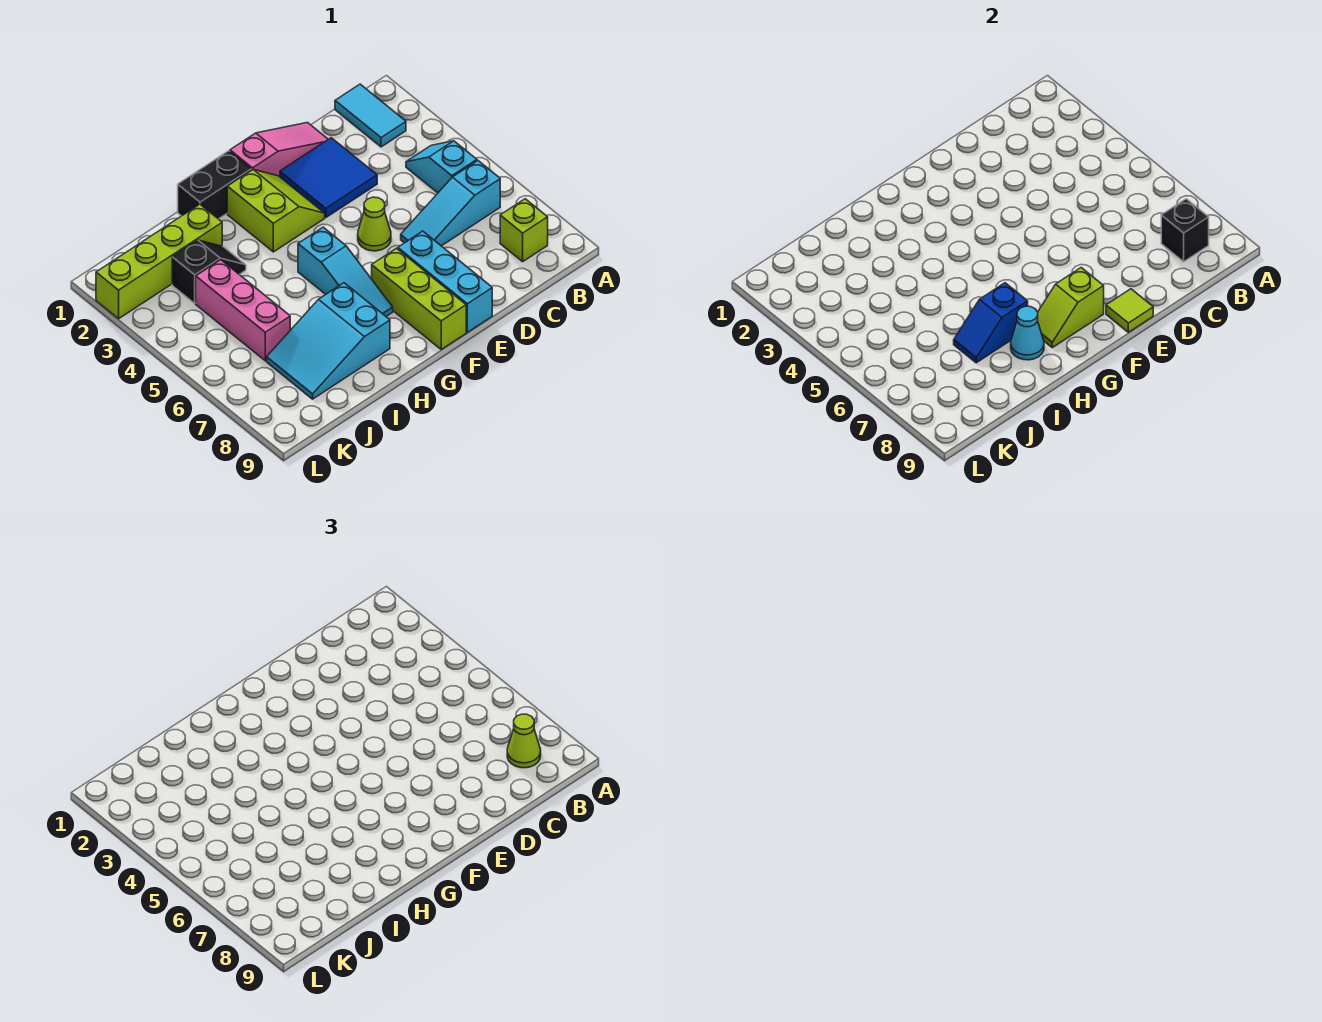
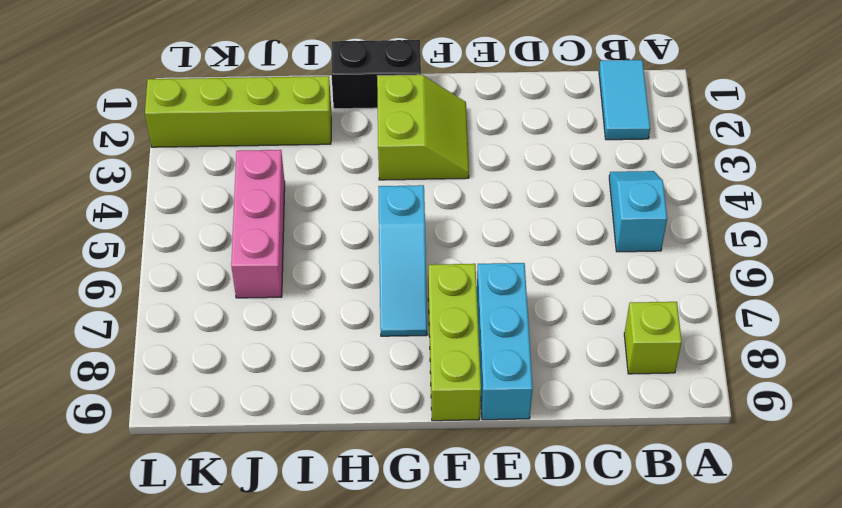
none -> cyan 1x3 slope [401,161,500,246]
none -> pink 1x3 slope [230,123,328,177]
none -> blue 2x2 tile [280,138,377,217]

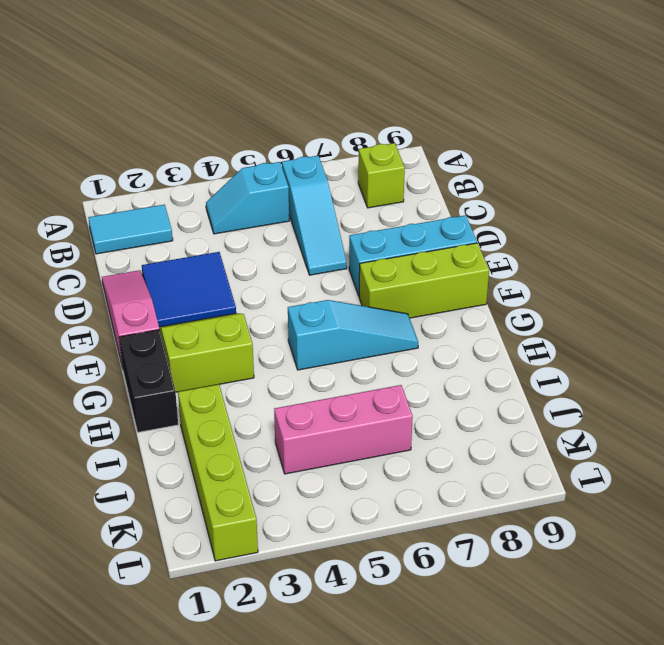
none -> lime 1x1 cone [358,197,391,251]
none -> cyan 2x3 slope [267,283,390,399]
none -> black 1x2 slope [172,240,246,303]

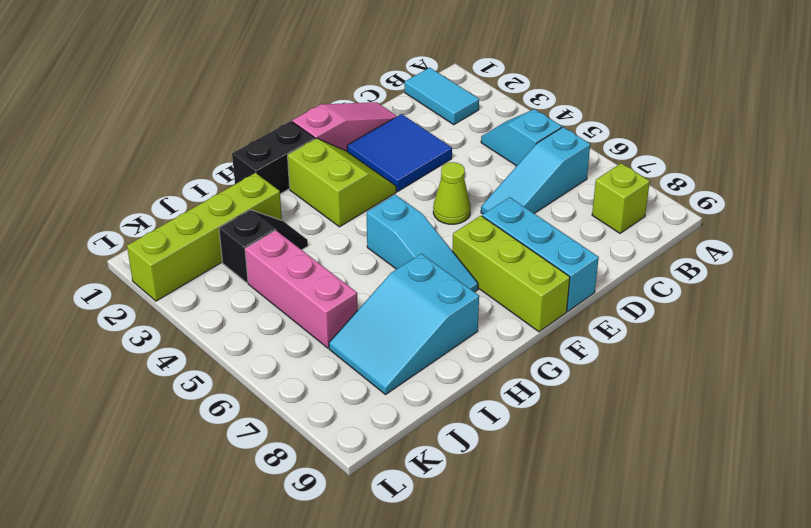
none -> black 1x1 brick [1161,199,1209,262]
none -> lime 1x1 tile [1106,289,1153,332]
none -> lime 1x2 slope [1038,268,1104,348]

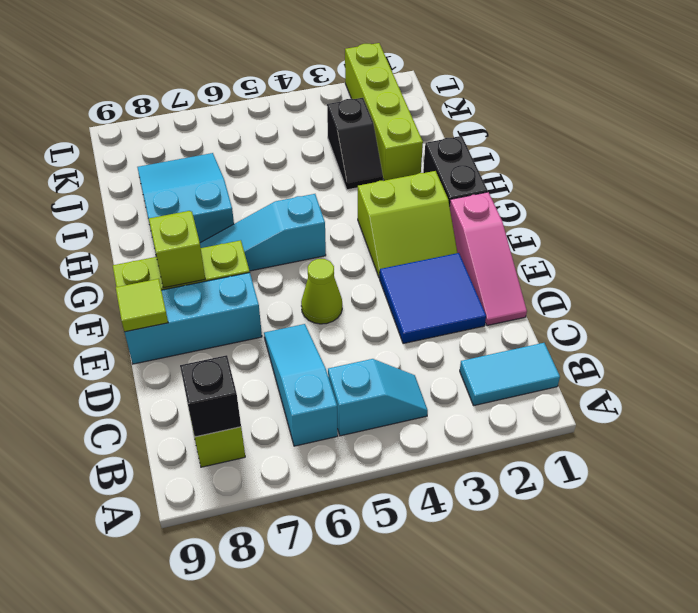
none -> pink 1x3 brick [196,260,290,361]
none -> blue 1x2 slope [954,283,1028,363]
none -> cyan 1x1 cone [1011,306,1044,360]

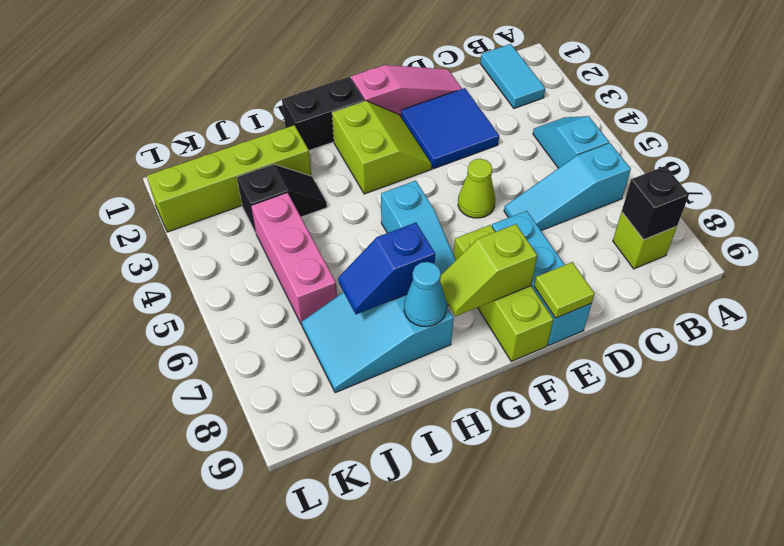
none -> lime 1x1 cone [507,714,541,768]

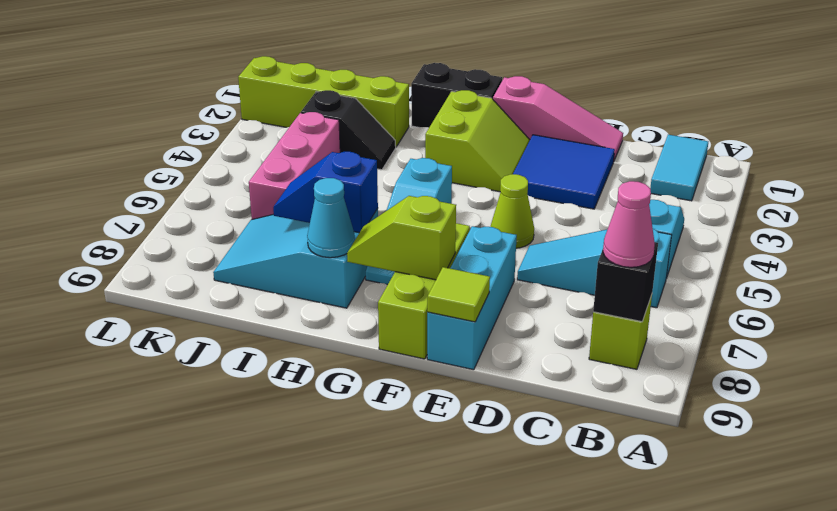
pink 1x1 cone [603,181,655,267] -> lime 1x1 cone [507,714,541,768]

